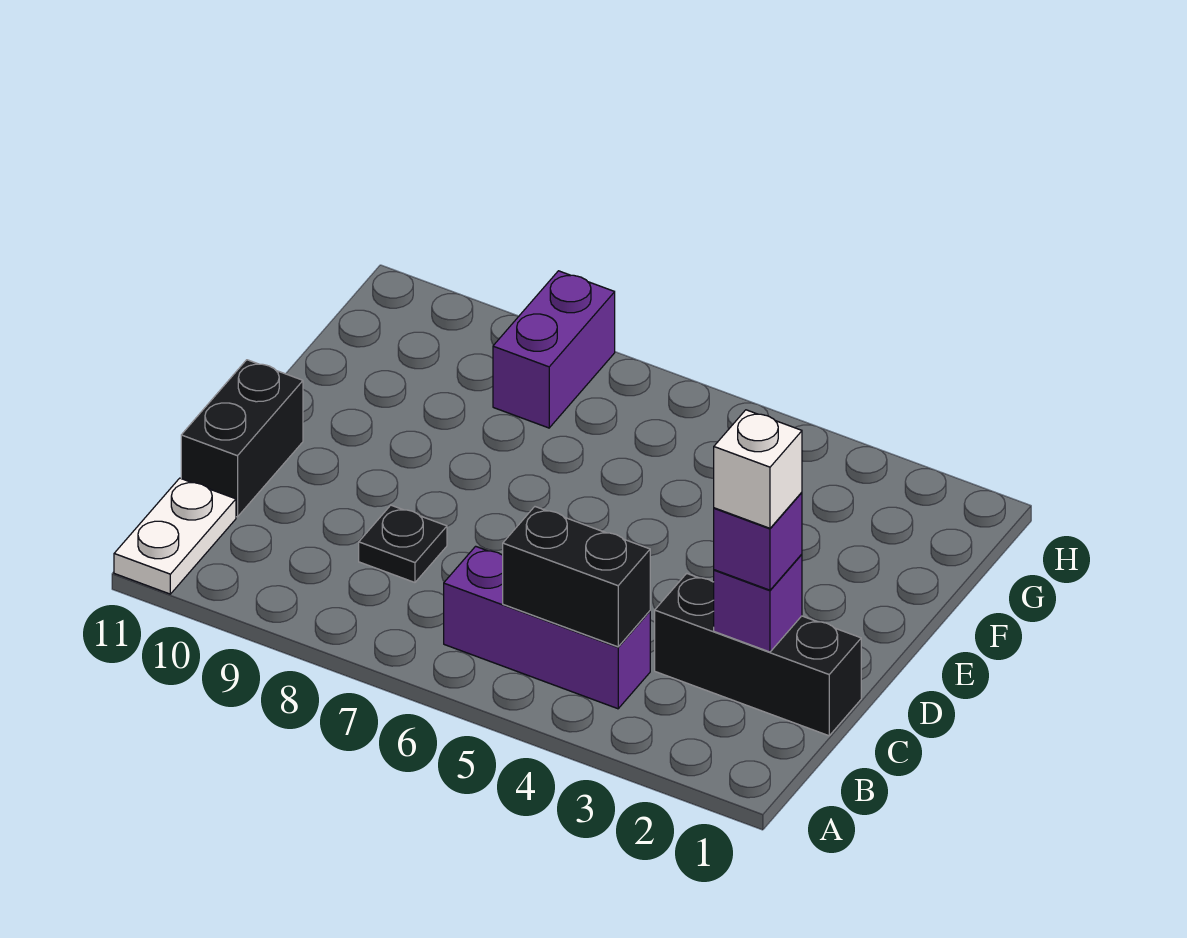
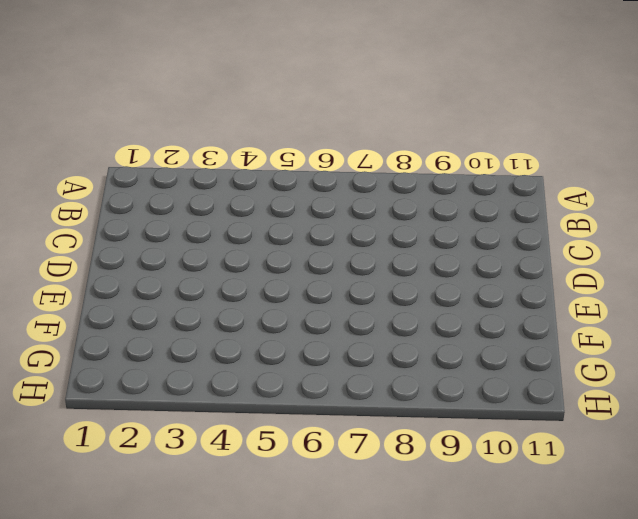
none -> white 1x2 plate [114,478,236,594]
none -> purple 1x3 brick [444,546,650,709]

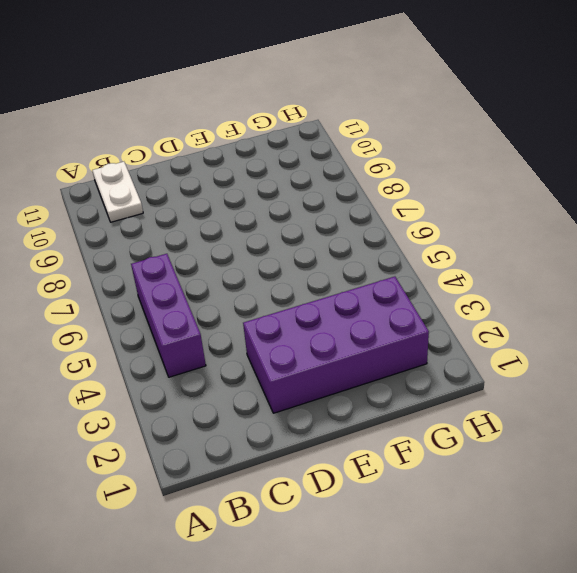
white 1x2 plate [92,162,143,222] -> white 1x2 plate turned to [114,478,236,594]
purple 2x4 brick [243,277,429,413] -> none
none -> black 1x3 brick [655,573,861,736]
none -> black 1x1 plate [359,505,447,582]

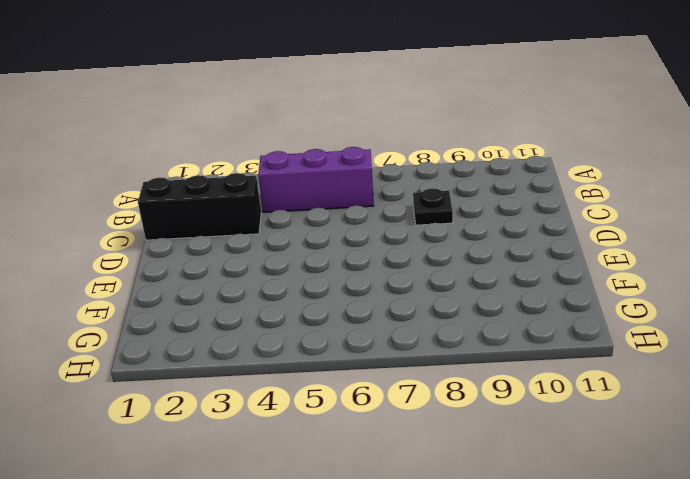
none -> white 1x2 plate [114,478,236,594]
none -> black 1x2 brick [181,360,303,517]

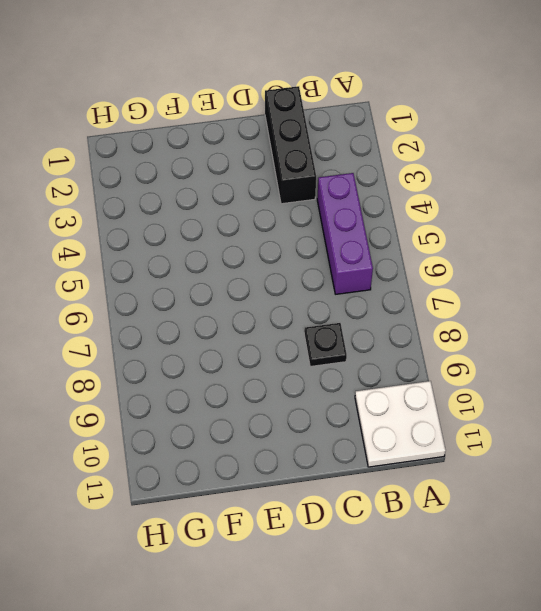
white 2x2 plate [355,381,446,467] -> white 1x2 plate [114,478,236,594]
none -> black 1x2 brick [181,360,303,517]
none -> purple 1x2 brick [493,271,615,428]

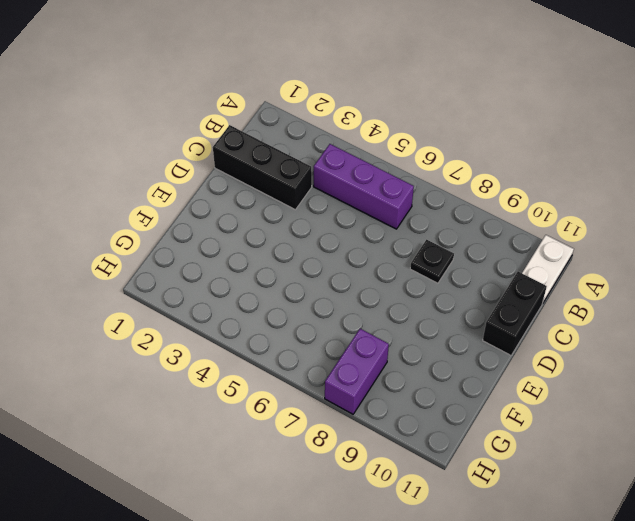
none -> black 1x2 brick [503,507,650,647]
none -> purple 1x1 brick [714,554,802,652]

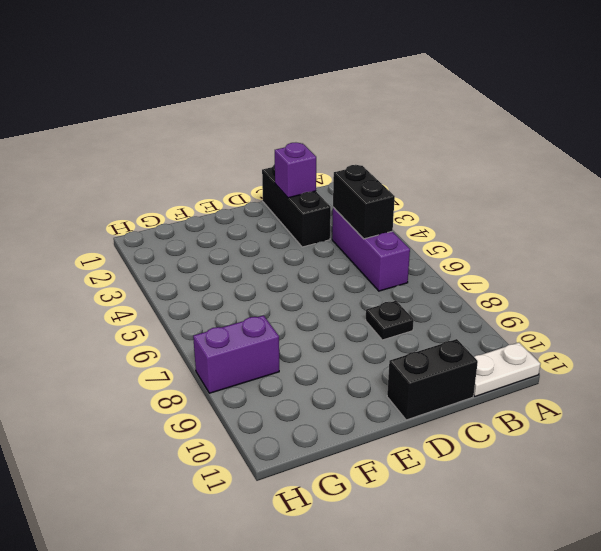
none -> purple 1x1 brick [714,492,802,590]
none -> white 1x1 brick [714,410,802,528]

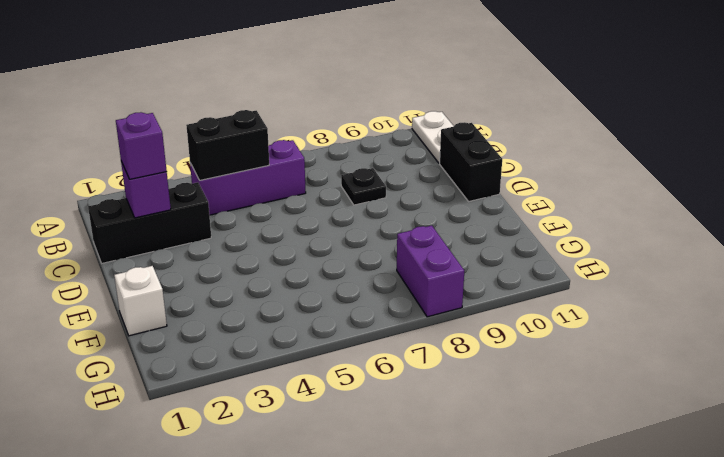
white 1x1 brick [114,266,167,336] -> white 1x1 brick moved to [714,410,802,528]

